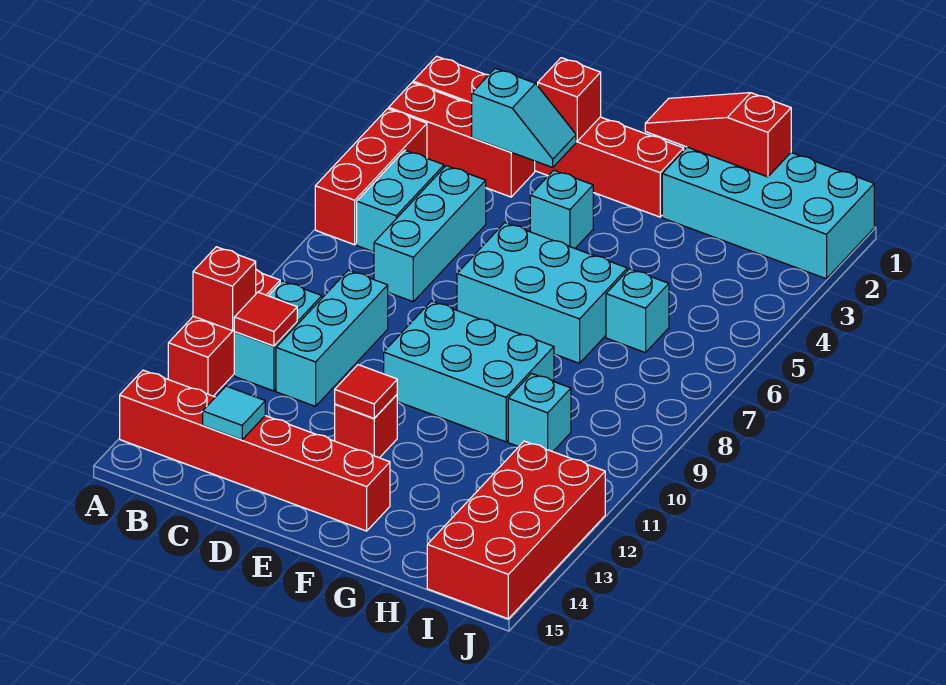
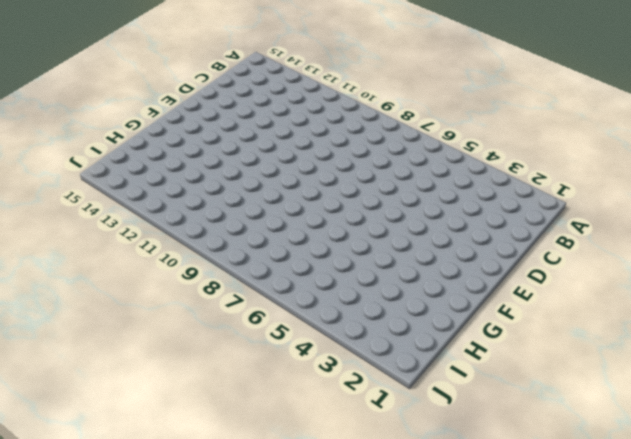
none -> red 1x6 brick [413,56,684,217]
none -> red 1x3 brick [389,83,535,197]
none -> red 1x3 brick [315,109,427,245]

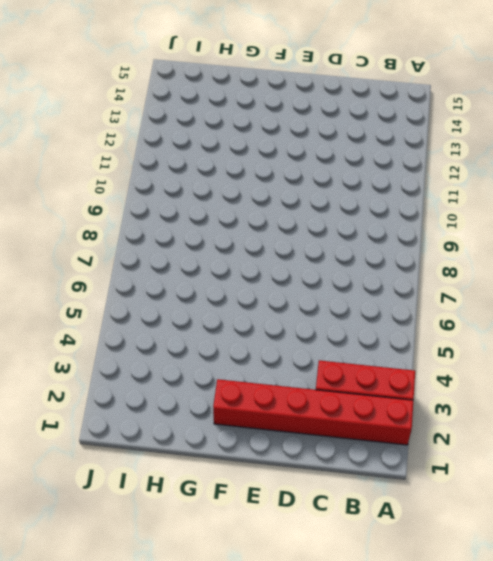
none -> red 1x3 brick [315,109,427,245]
none -> red 1x3 brick [168,270,280,396]
none -> red 1x6 brick [120,370,390,531]

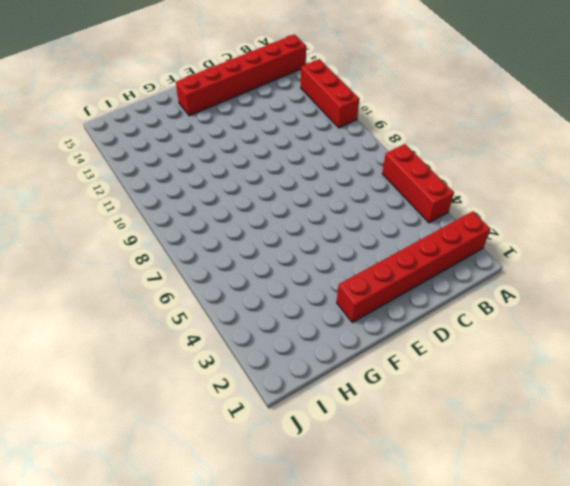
none -> red 1x3 brick [389,83,535,197]
none -> cyan 1x2 brick [357,150,444,252]
none -> cyan 1x2 brick [234,281,322,391]

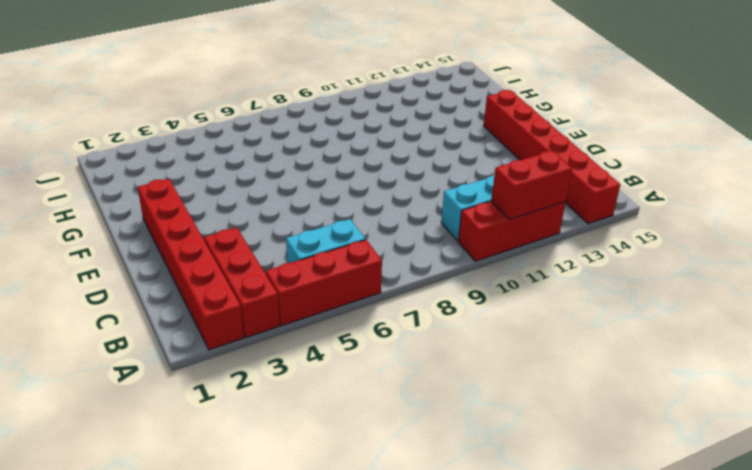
red 1x2 brick [491,151,572,219] -> red 1x1 brick [193,247,256,331]
none -> cyan 1x3 brick [374,166,486,302]
none -> cyan 1x3 brick [276,270,388,406]
none -> cyan 1x1 brick [530,170,593,248]

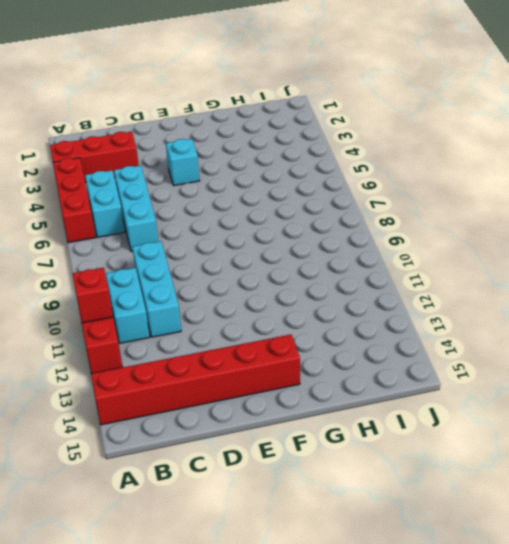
none -> red 1x6 brick [413,56,684,217]
none -> cyan 2x3 brick [457,223,627,363]
none -> cyan 2x3 brick [384,301,554,442]

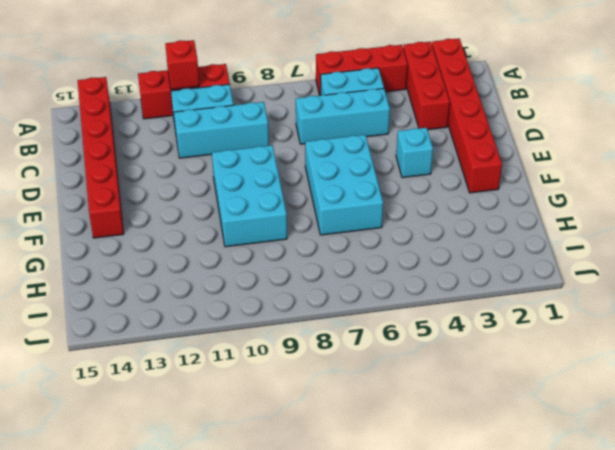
none -> red 1x1 brick [335,395,397,458]
none -> cyan 2x4 brick [662,147,874,279]
none -> cyan 1x1 brick [606,269,669,353]

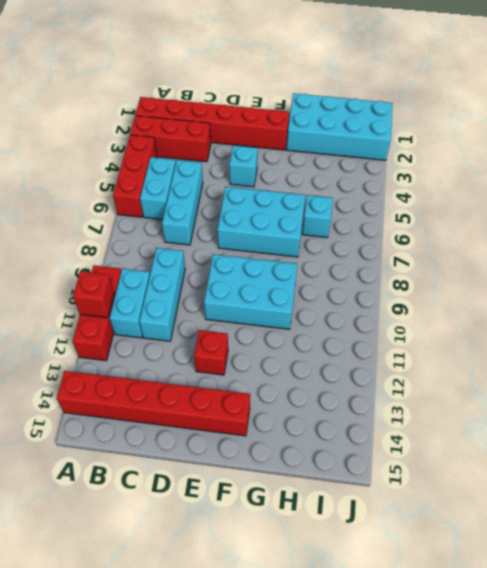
none -> cyan 1x1 brick [508,373,571,452]
none -> red 2x4 brick [427,441,605,619]
none -> red 1x1 tile [234,292,297,346]

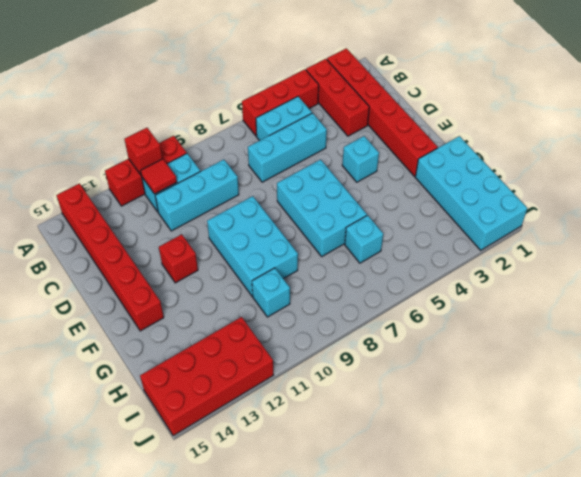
none -> cyan 1x2 slope [472,68,576,167]
none -> cyan 1x1 tile [203,386,265,440]
none -> red 1x1 brick [538,58,601,141]

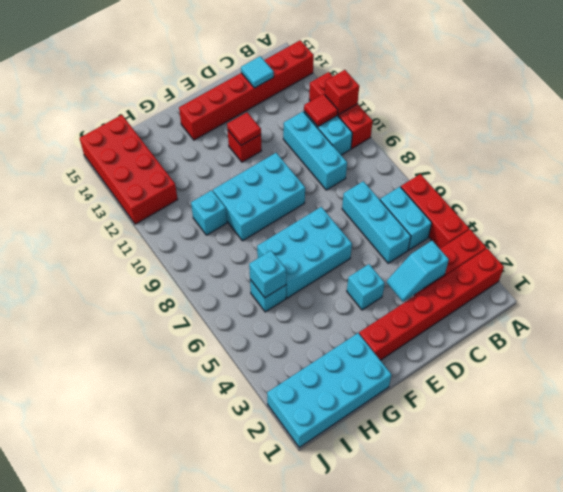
cyan 1x1 brick [249,251,286,298] -> none
none -> red 1x1 brick [538,58,601,141]
none -> red 1x3 slope [645,93,791,177]

